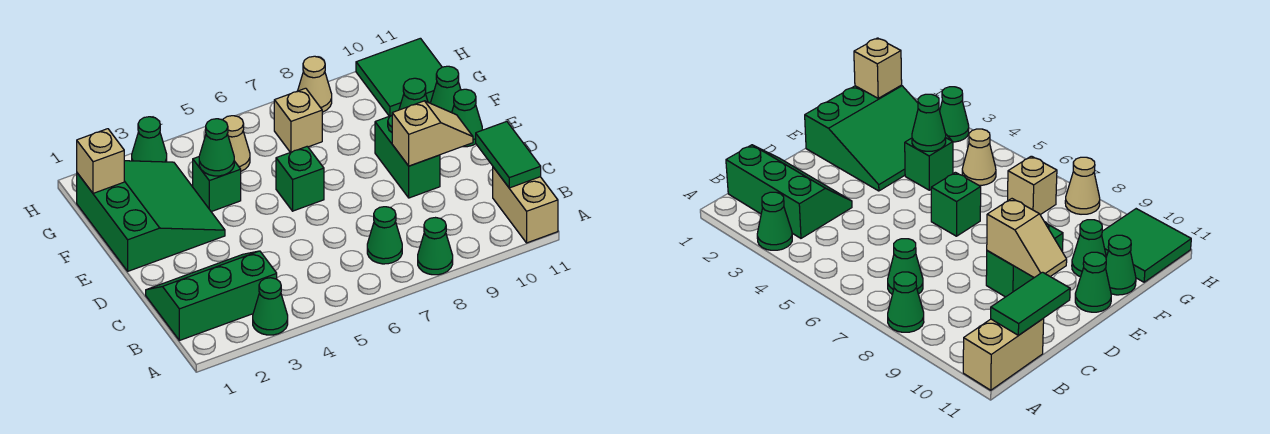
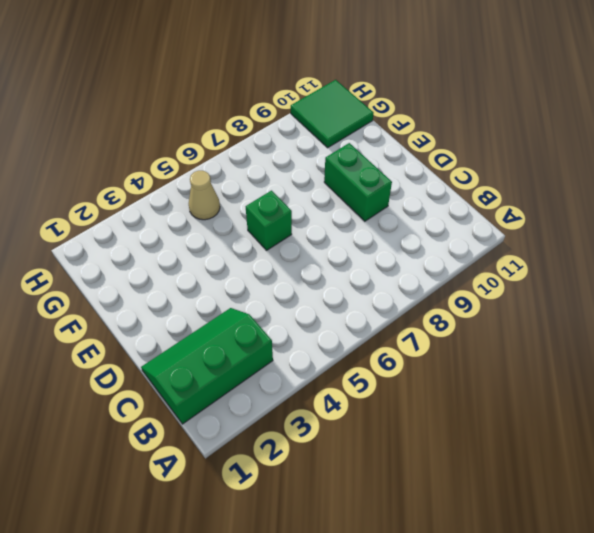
none -> green 1x1 cone [253,278,288,335]
none -> green 1x1 cone [418,218,453,275]
none -> tan 1x2 brick [493,167,558,243]

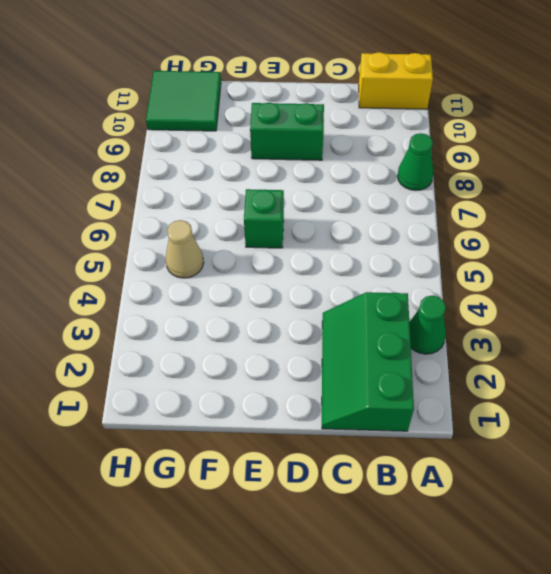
yellow 1x2 brick [359,52,433,109] -> tan 1x2 brick [493,167,558,243]
none -> green 1x1 cone [367,207,402,264]
none -> green 3x3 slope [77,161,225,271]
none -> green 1x1 cone [452,89,482,147]

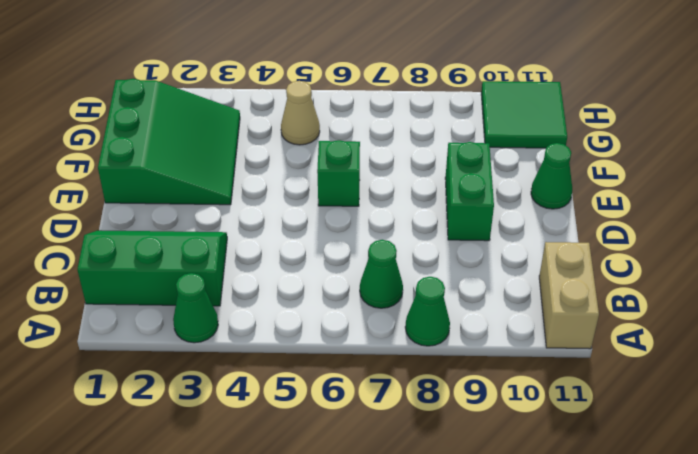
none -> green 1x1 brick [193,157,241,212]
none -> green 1x1 cone [399,78,428,110]
none -> green 1x1 cone [430,66,461,112]

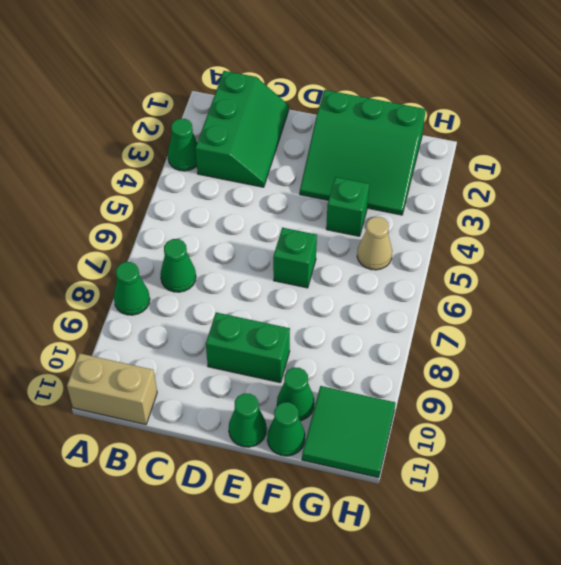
none -> tan 1x1 brick [274,88,322,152]
none -> green 1x1 cone [132,117,167,162]
none -> tan 1x1 cone [298,56,332,112]

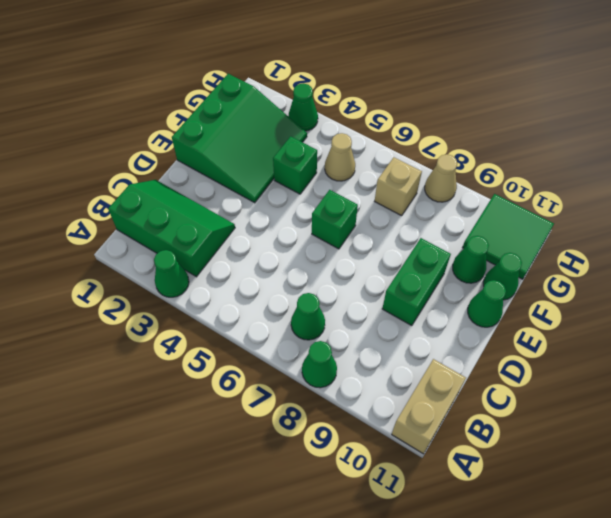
none -> green 1x2 tile [476,121,541,188]
none -> tan 1x2 slope [392,101,473,166]
none -> green 1x1 cone [199,119,234,176]

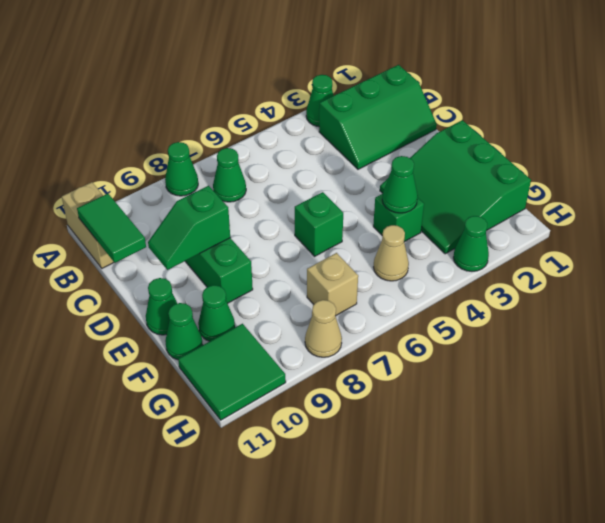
green 1x2 slope [148,186,230,270] -> tan 1x2 slope [392,101,473,166]
none -> tan 1x1 brick [77,129,124,193]

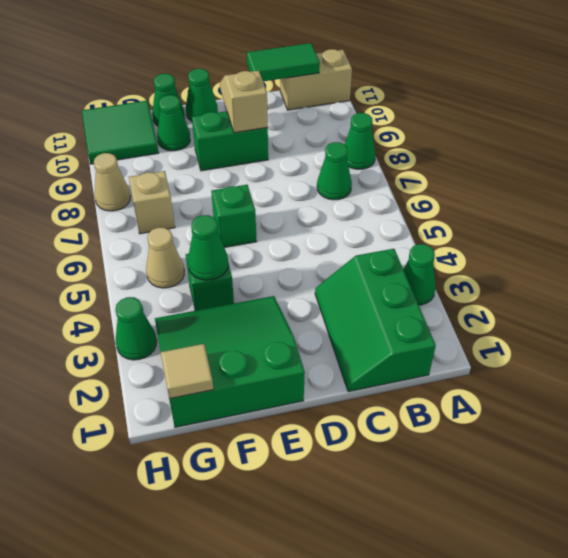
tan 1x1 tile [161,344,213,399] -> tan 1x1 brick [77,129,124,193]

